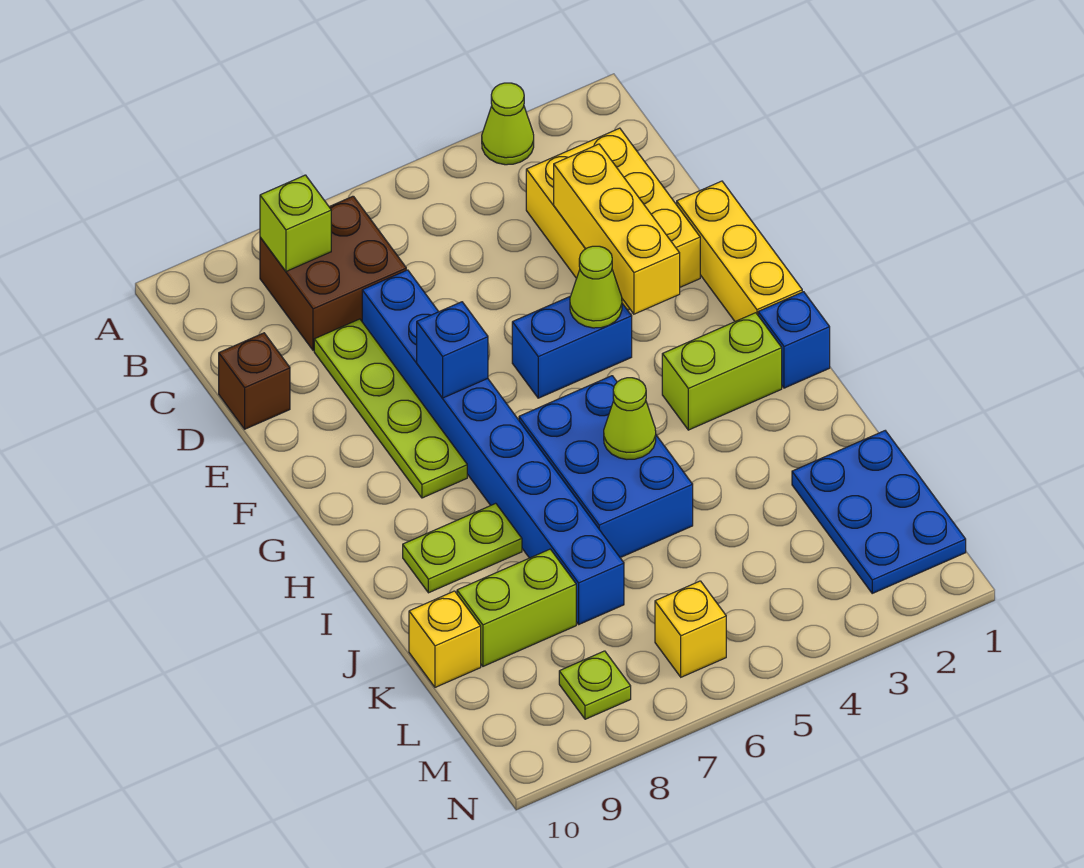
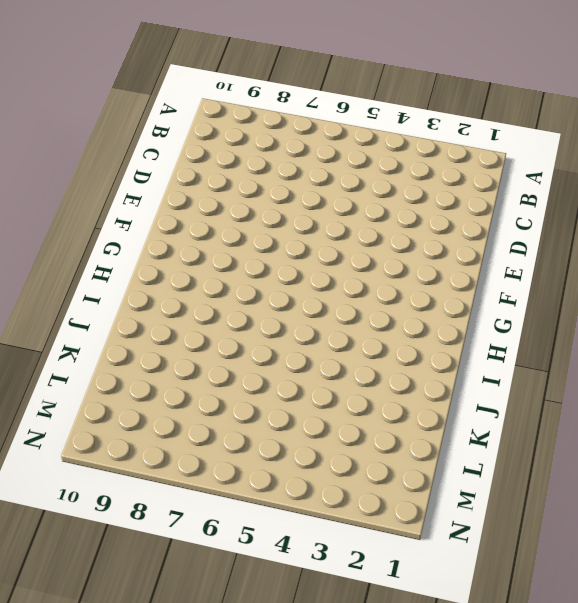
none -> lime 1x1 cone [482,83,534,165]
none -> brown 2x2 brick [260,196,406,350]
none -> yellow 2x3 brick [526,128,700,310]

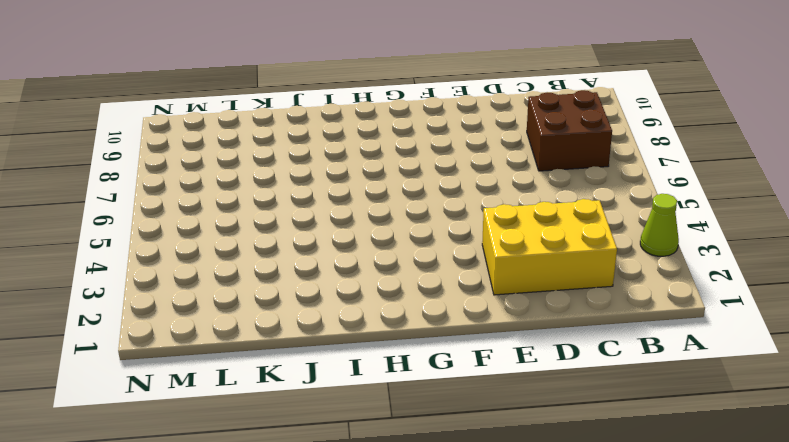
none -> blue 1x8 brick [362,270,624,624]
none -> lime 1x4 plate [314,319,467,498]
none -> brown 1x1 brick [219,333,290,429]

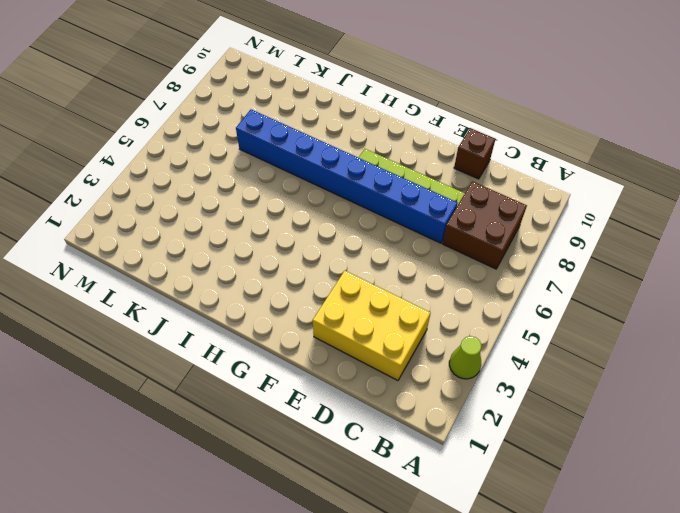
none -> yellow 1x3 brick [677,181,802,321]
none -> blue 1x2 brick [512,296,632,398]
none -> blue 1x1 brick [758,292,830,388]

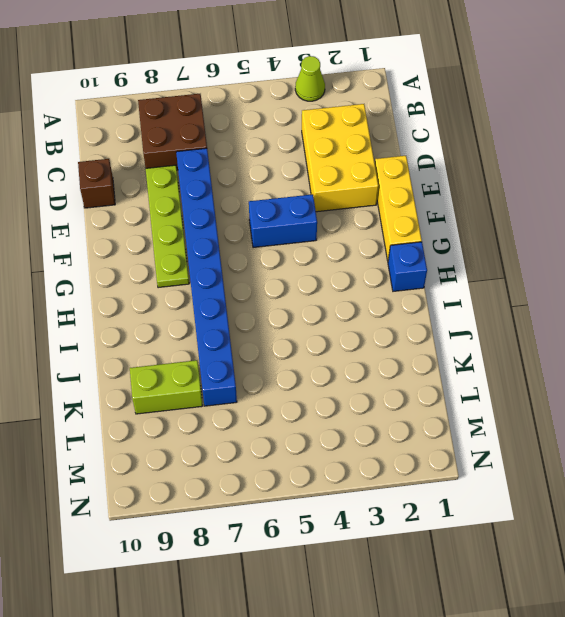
none -> lime 1x2 brick [662,313,782,430]
none -> blue 2x3 brick [519,376,693,558]
none -> lime 1x2 plate [403,503,522,593]

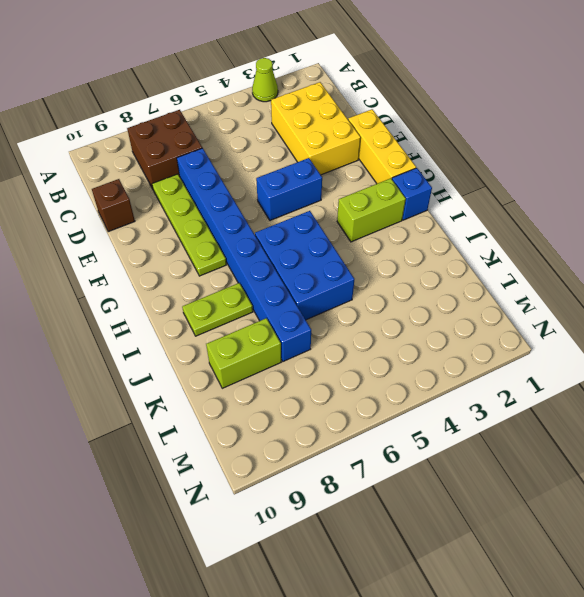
none -> blue 2x3 plate [792,431,966,593]
none -> yellow 1x1 brick [409,591,481,687]
none -> yellow 1x1 brick [655,581,726,677]

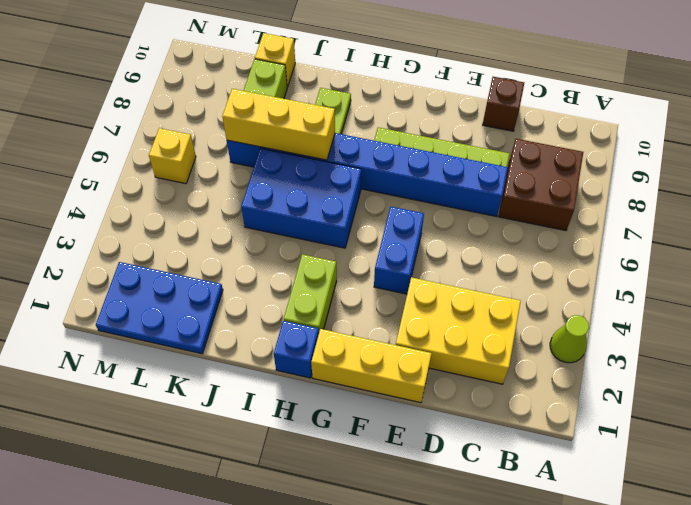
yellow 1x3 brick [222,89,335,160] -> yellow 1x3 brick moved to [554,144,680,314]
none -> lime 1x1 plate [559,651,631,719]
none -> lime 1x1 brick [260,175,331,271]
none -> lime 1x1 cone [570,246,622,328]

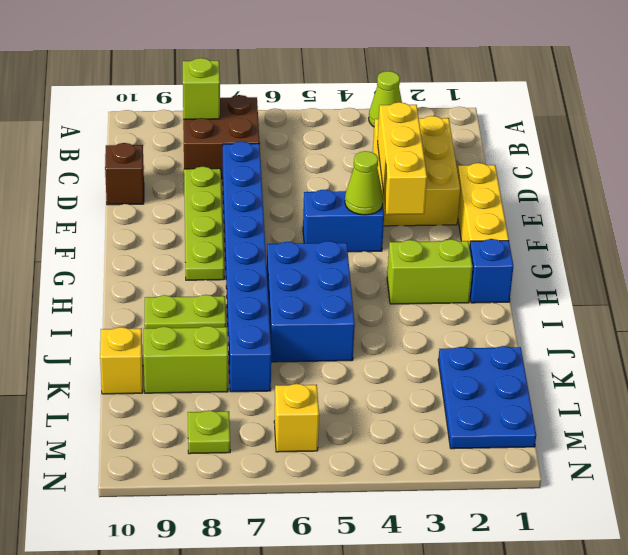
none -> blue 1x1 brick [417,302,488,398]
none -> lime 1x1 cone [604,378,656,459]

